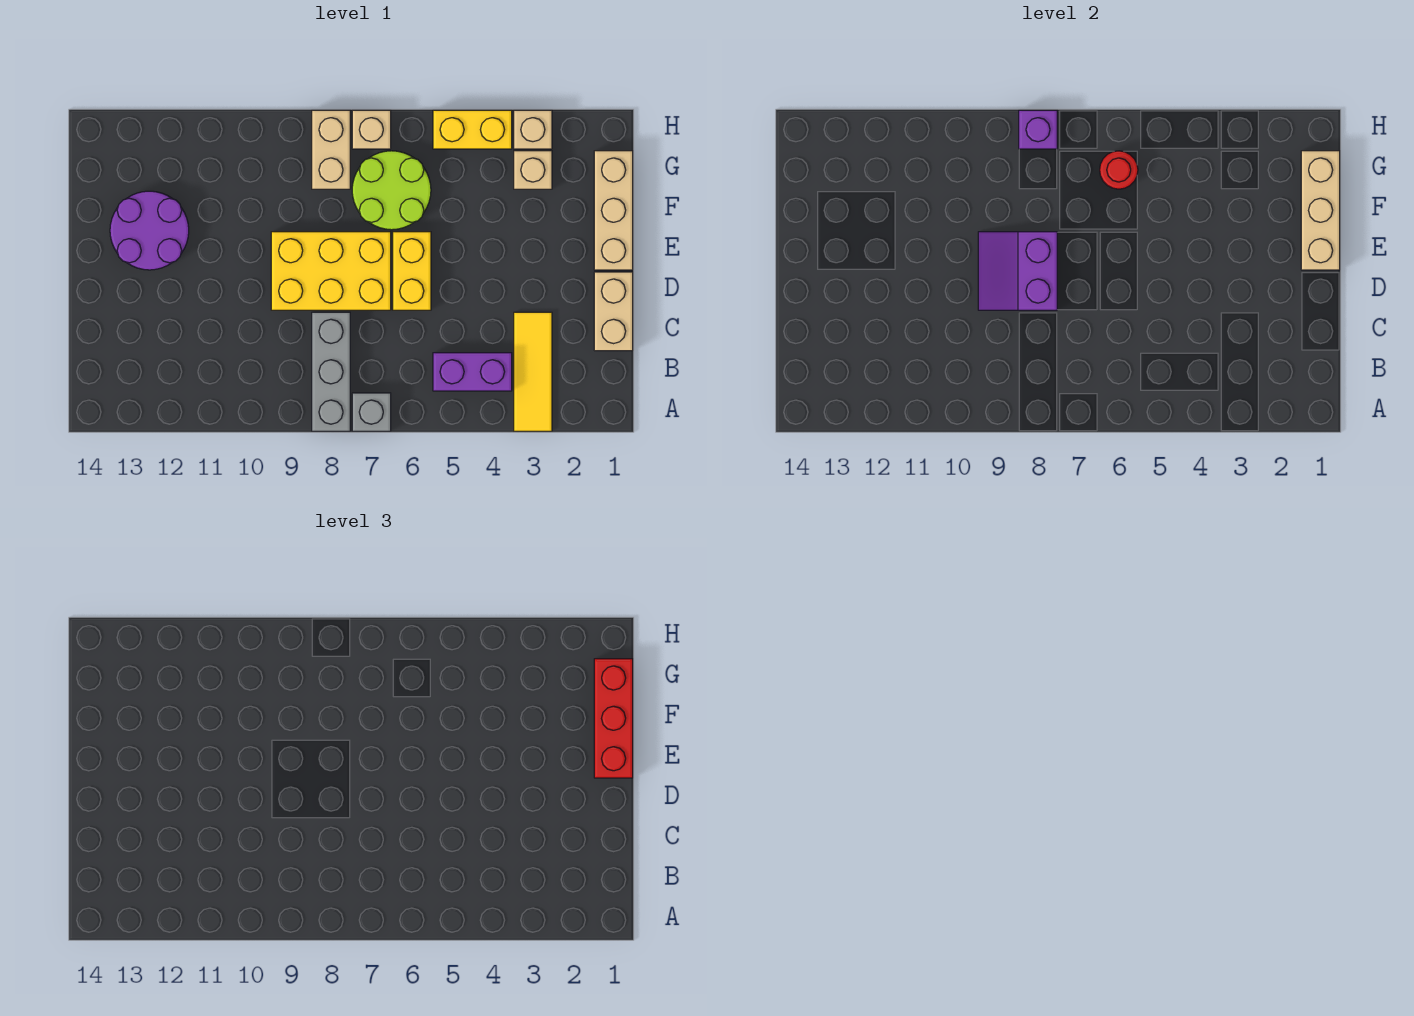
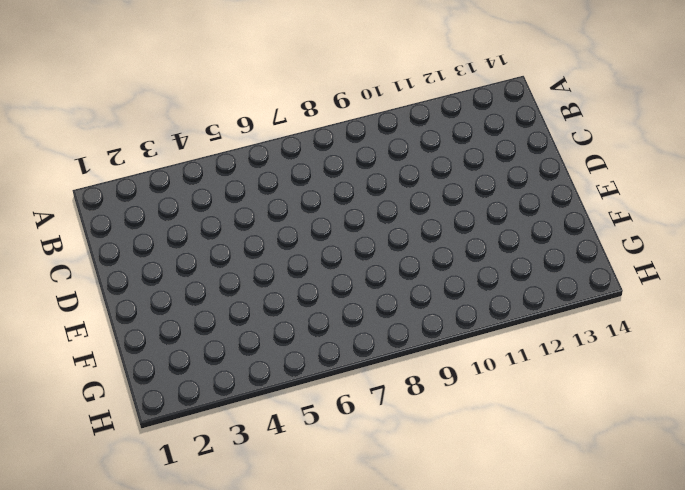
none -> yellow 1x3 tile [514,312,552,431]
none -> grey 1x1 brick [352,393,391,431]
none -> grey 1x3 brick [312,312,350,431]

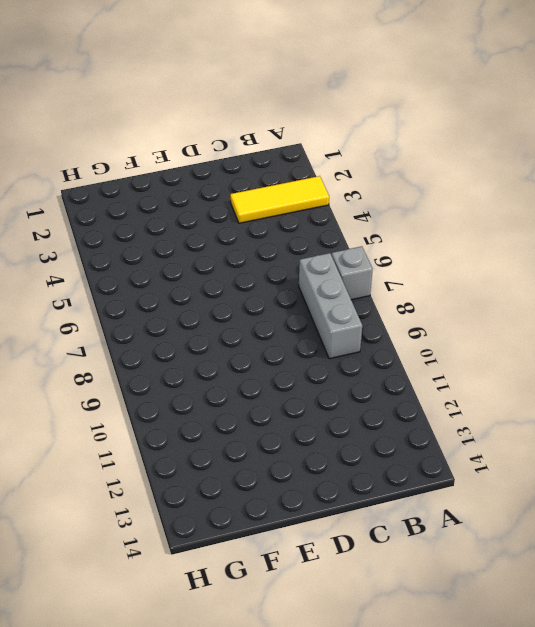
grey 1x3 brick [299,253,362,359] -> grey 1x3 brick turned to [312,312,350,431]
none -> purple 1x2 brick [433,353,512,391]
none -> tan 1x2 brick [594,272,633,351]
none -> yellow 1x2 brick [393,232,431,310]

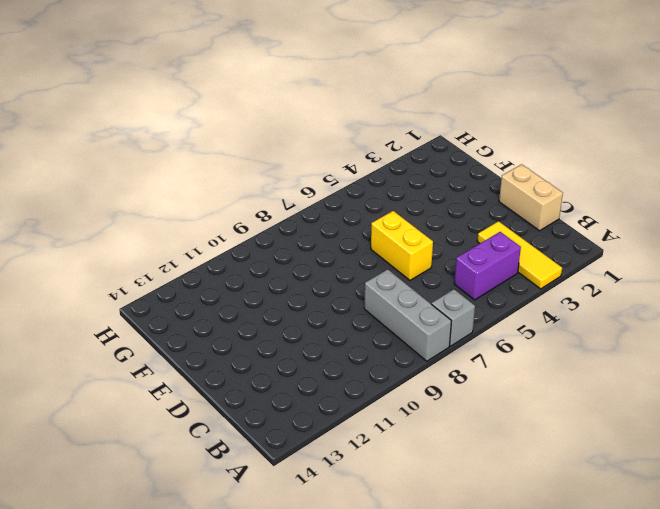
none -> yellow 2x3 brick [271,232,391,310]
none -> tan 1x3 brick [594,151,633,270]
none -> purple 2x2 round brick [110,191,189,270]

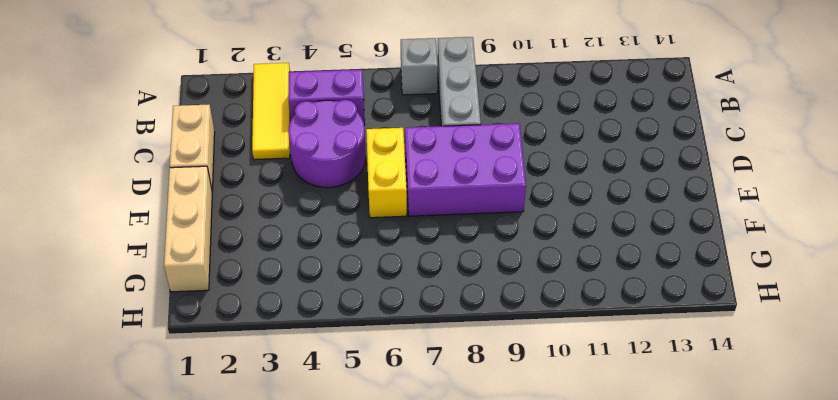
purple 2x2 round brick [289,100,366,188] -> purple 2x2 round brick moved to [110,191,189,270]
purple 2x3 brick [405,123,526,216] -> yellow 2x3 brick [271,232,391,310]
none -> lime 2x2 round brick [352,151,431,230]
none -> tan 1x1 brick [514,151,552,189]
none -> tan 1x2 brick [312,110,350,189]

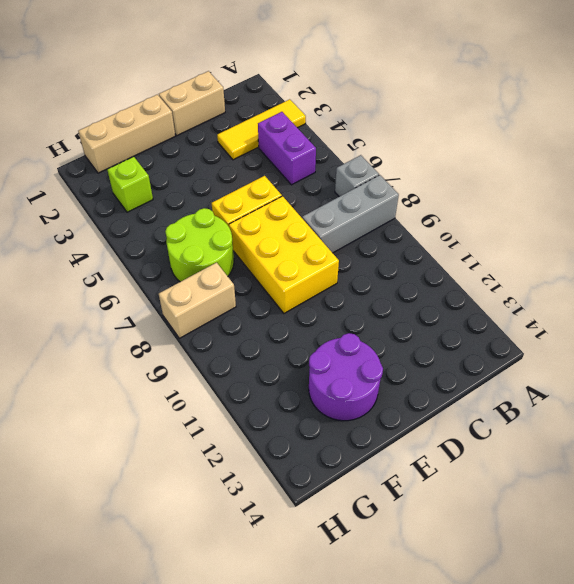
lime 1x1 brick [107,157,153,212] -> tan 1x1 brick [514,151,552,189]
none -> tan 1x1 brick [514,110,552,149]
none -> yellow 1x2 brick [433,110,512,149]
none -> tan 1x1 brick [352,110,391,149]

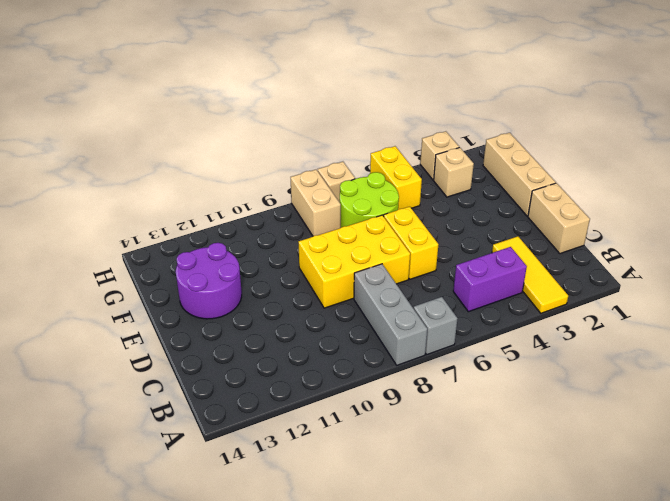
yellow 1x2 brick [370,146,422,210] -> yellow 1x2 brick turned to [433,110,512,149]
none -> purple 2x2 slope [978,232,1057,310]
none -> tan 1x3 brick [1301,151,1340,270]
none -> red 1x1 round brick [1100,151,1138,189]

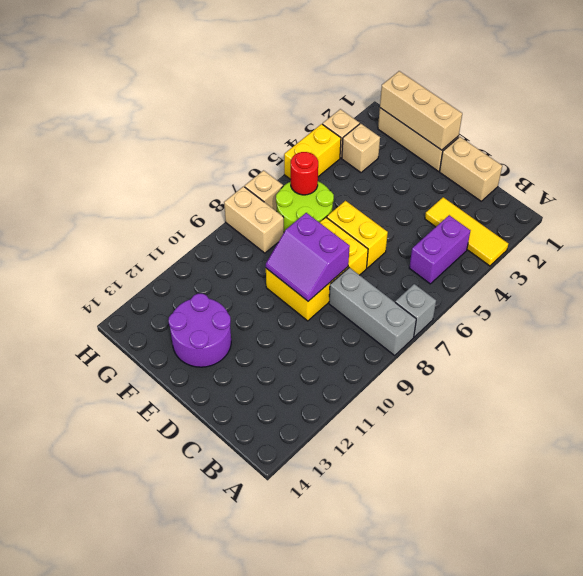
none -> purple 1x1 brick [1019,110,1057,149]
none -> red 1x3 brick [594,659,633,778]

